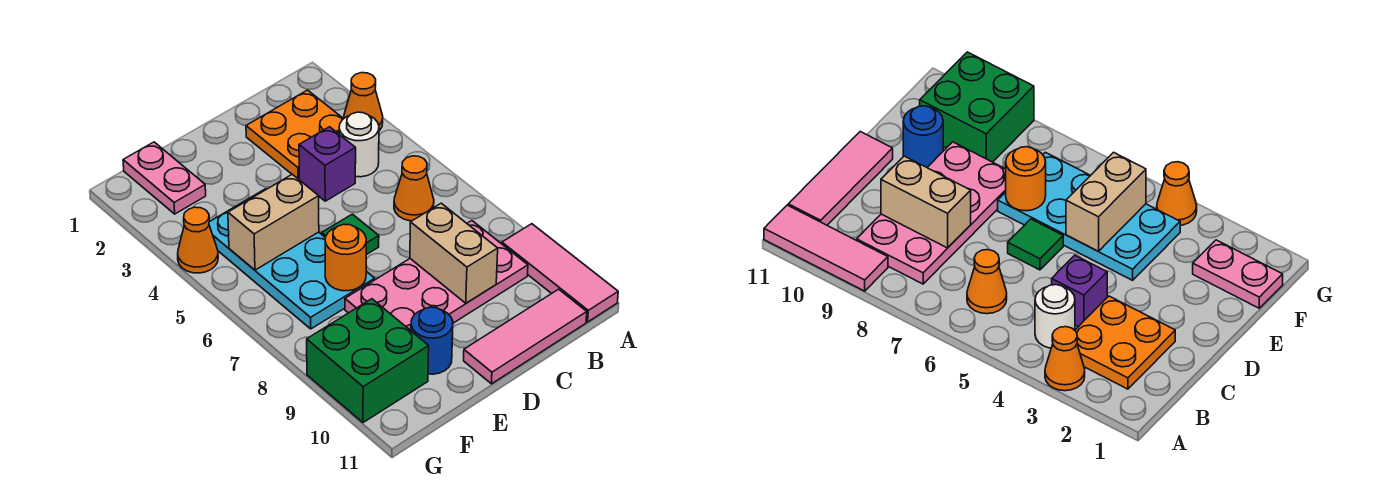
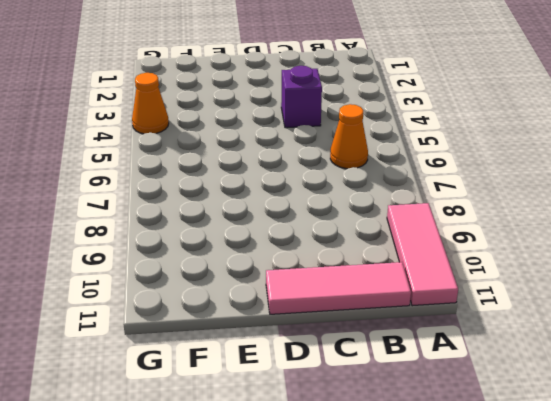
none -> orange 1x1 cone [344,73,383,131]
none -> orange 2x2 plate [246,90,343,179]
none -> white 1x1 round brick [339,112,379,177]

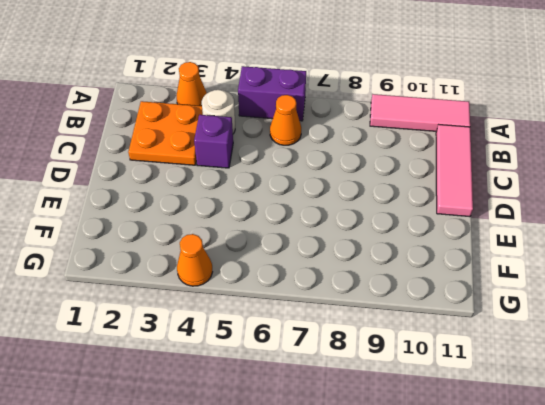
purple 1x2 brick [238,66,306,121] -> none
none -> pink 2x4 plate [345,221,528,331]
none -> green 1x1 tile [322,214,379,255]
none -> cyan 2x4 plate [209,189,375,329]

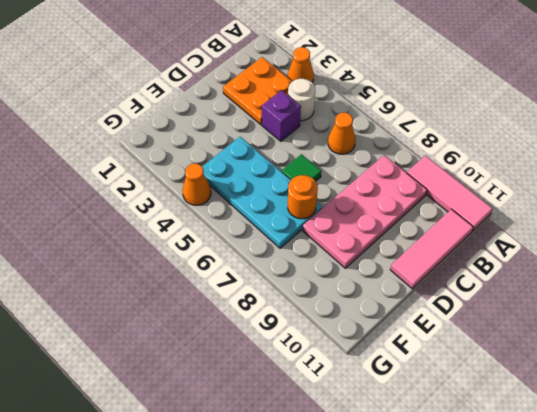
none -> blue 1x1 round brick [411,307,453,374]
none -> pink 1x2 plate [123,142,206,214]
none -> green 2x2 brick [307,299,429,423]

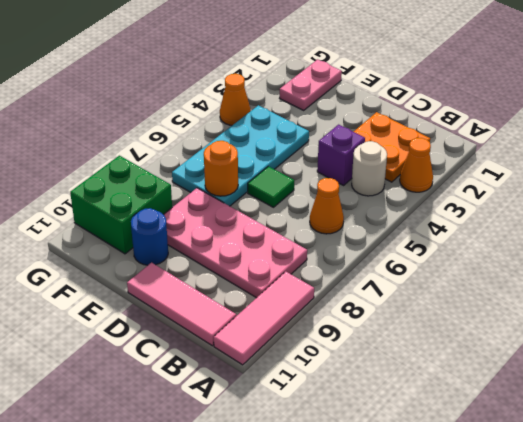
none -> tan 1x2 brick [410,203,498,303]
none -> tan 1x2 brick [228,174,319,270]

